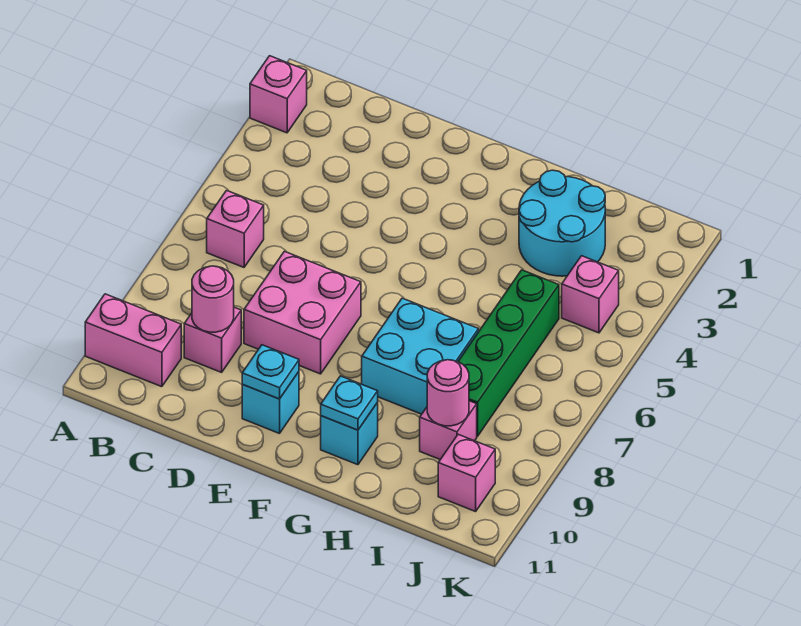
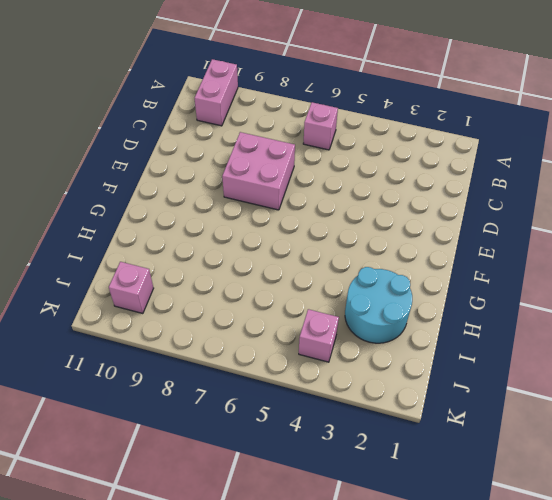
none -> pink 1x1 brick [250,56,307,133]
none -> pink 1x1 brick [184,307,241,372]
none -> cyan 1x1 brick [242,372,299,434]

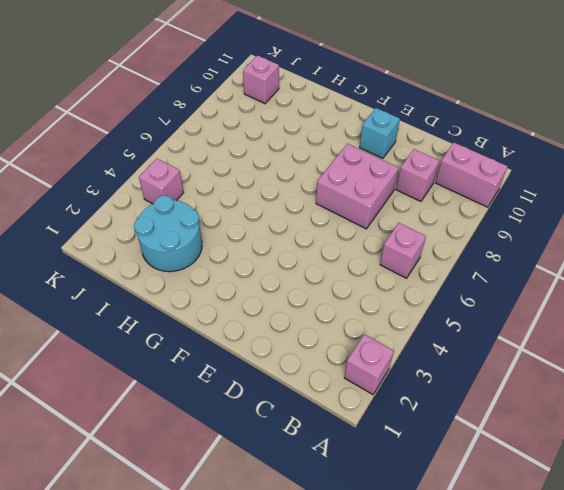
none -> cyan 2x2 brick [362,298,479,414]
none -> cyan 1x1 brick [321,403,378,465]
none -> green 1x4 brick [458,270,559,436]

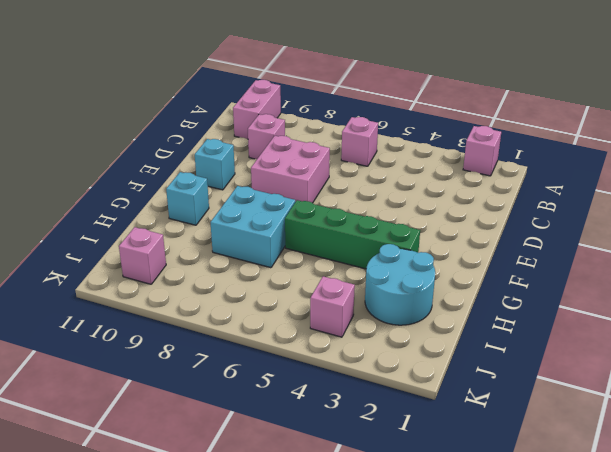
green 1x4 brick [285,200,420,269] -> green 1x4 brick moved to [458,270,559,436]
none -> pink 1x1 brick [420,401,477,460]
none -> pink 1x1 round brick [192,266,234,332]
none -> cyan 1x1 plate [242,345,299,399]

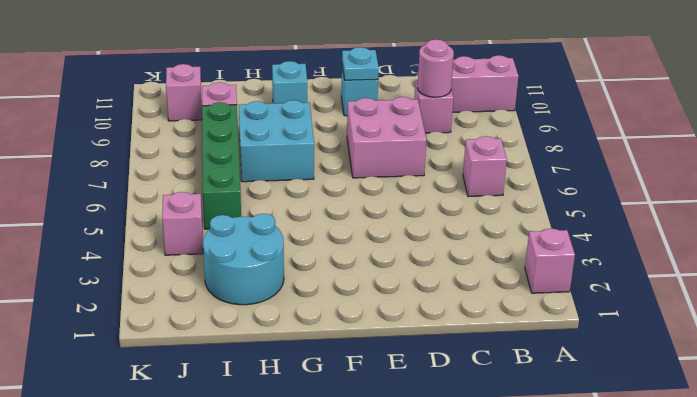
none -> cyan 1x1 plate [321,376,378,430]
none -> pink 1x1 round brick [427,360,469,426]

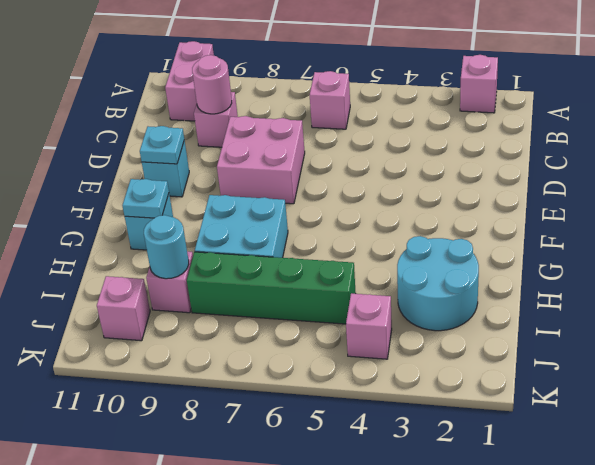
cyan 1x1 round brick [144,215,189,279] -> pink 1x1 round brick [427,360,469,426]

